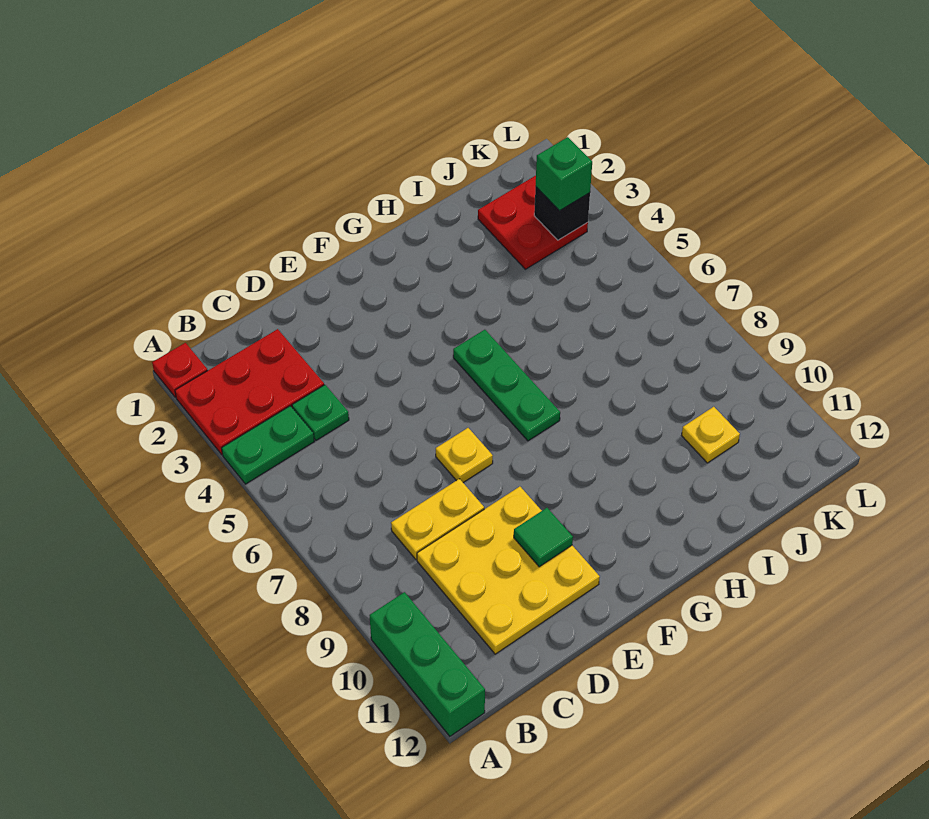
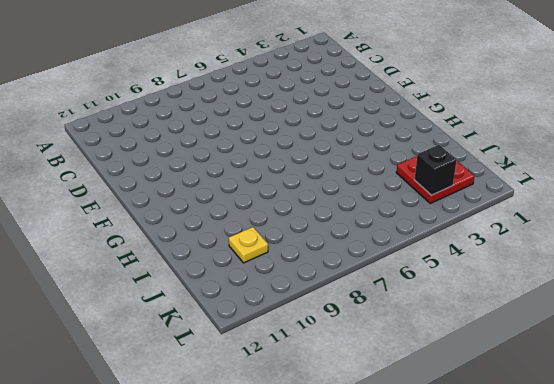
none -> red 1x1 plate [152,343,208,398]
none -> red 2x3 plate [175,329,324,455]
none -> green 1x2 plate [222,406,314,484]

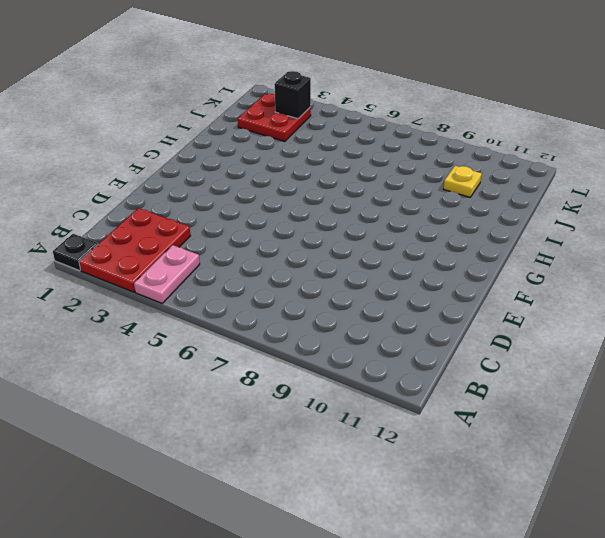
black 1x1 plate [53,234,98,271] -> red 1x1 plate [152,343,208,398]
pink 1x2 plate [134,245,200,303] -> green 1x2 plate [222,406,314,484]
none -> green 1x3 brick [369,592,485,736]
none -> green 1x1 plate [292,385,349,440]
none -> yellow 1x2 plate [391,479,484,559]

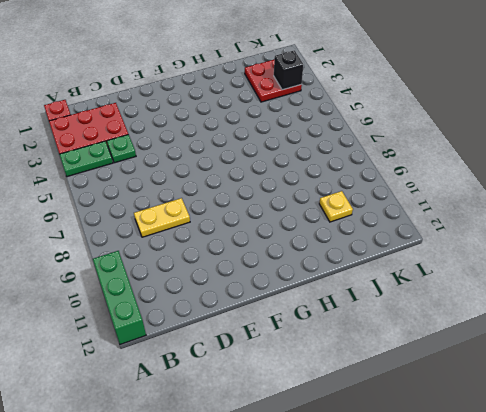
none -> yellow 3x3 plate [417,487,600,654]
none -> yellow 1x1 plate [436,428,493,482]
none -> green 1x3 plate [453,330,560,441]

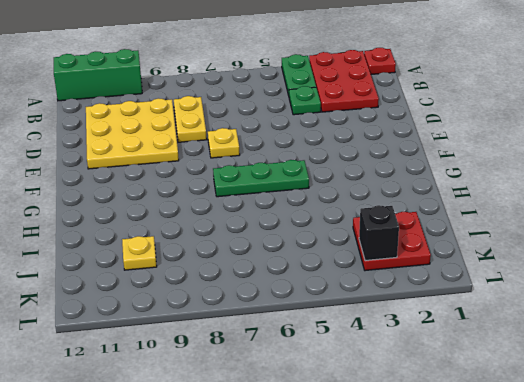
none -> green 1x1 tile [514,508,573,567]
none -> green 1x1 brick [536,137,592,211]

